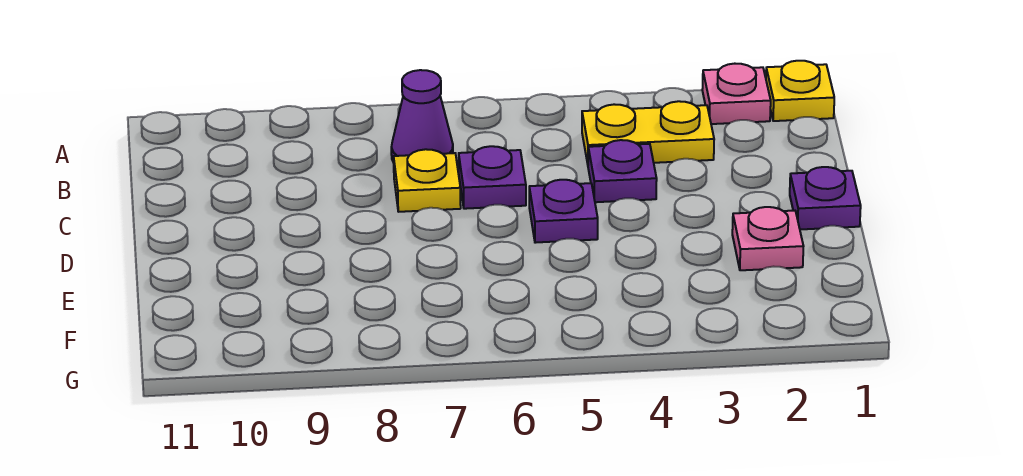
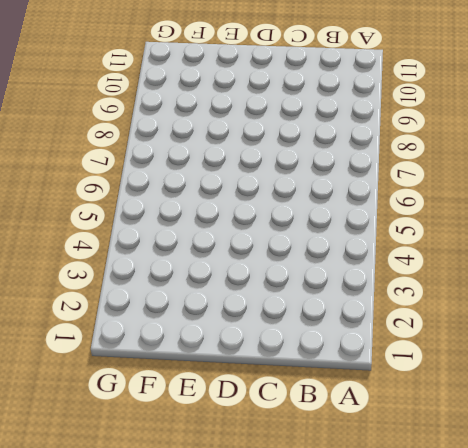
none -> yellow 1x1 plate [766,61,834,121]
none -> pink 1x1 plate [702,64,771,124]

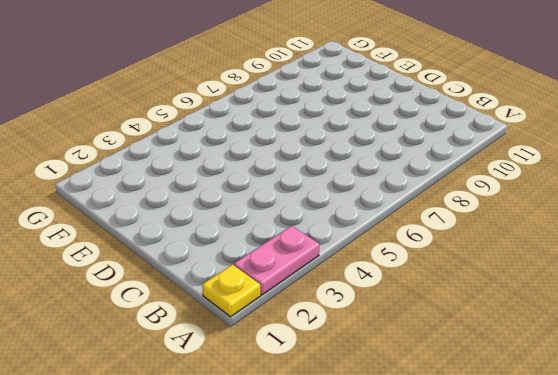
pink 1x2 plate [234,226,319,295] -> pink 1x1 plate [702,64,771,124]
none -> yellow 1x2 plate [582,101,714,164]
none -> purple 1x1 cone [391,70,453,163]

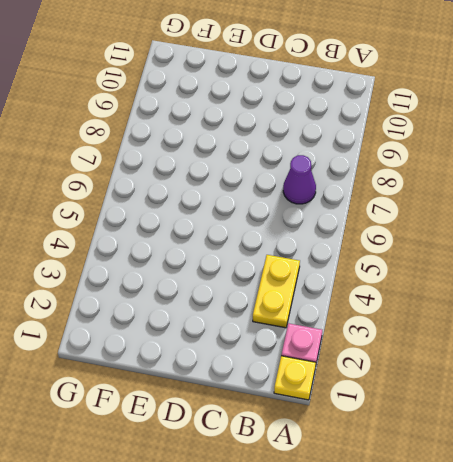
none -> purple 1x1 plate [588,140,657,202]
none -> purple 1x1 plate [459,146,526,209]

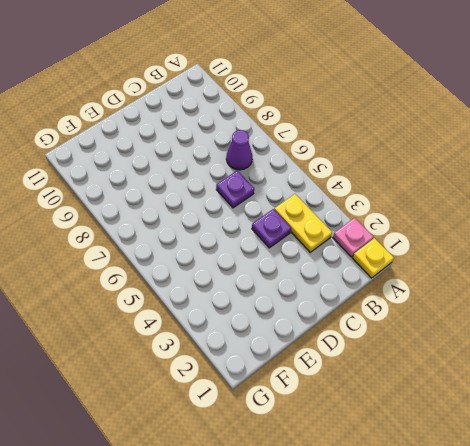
none -> yellow 1x1 plate [394,149,461,212]
none -> purple 1x1 plate [790,167,861,230]

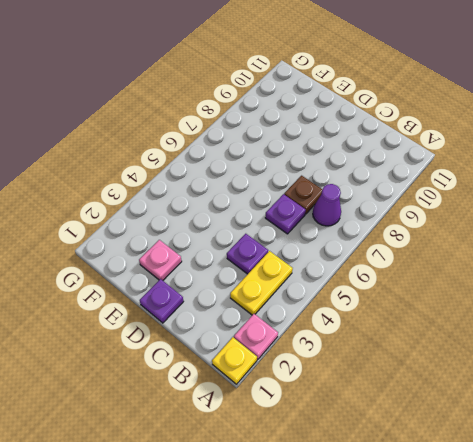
brown 1x1 plate [284,176,322,214] -> yellow 1x1 plate [394,149,461,212]
none -> purple 1x1 plate [529,180,598,243]

